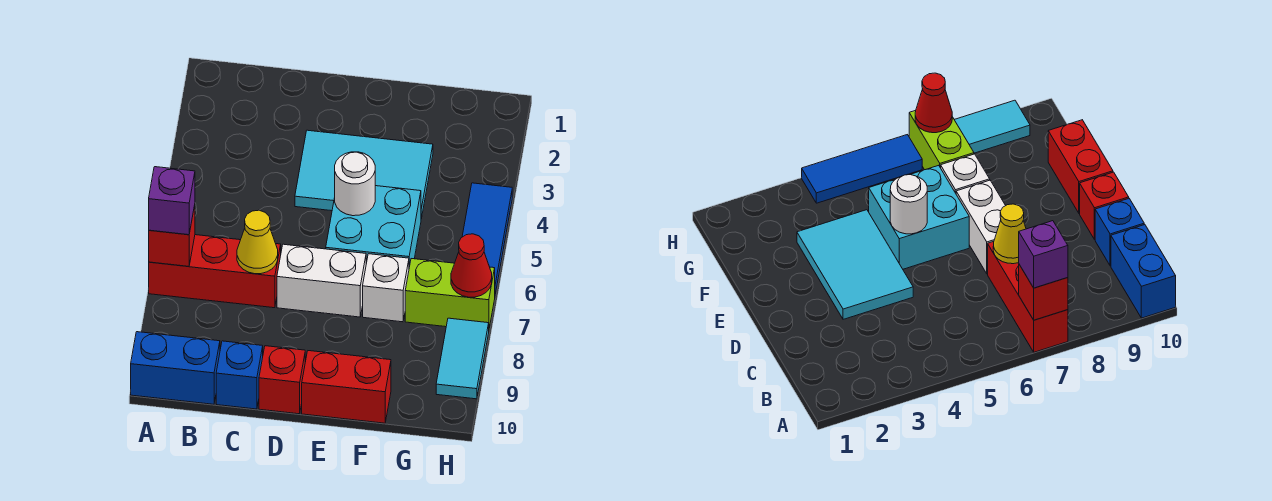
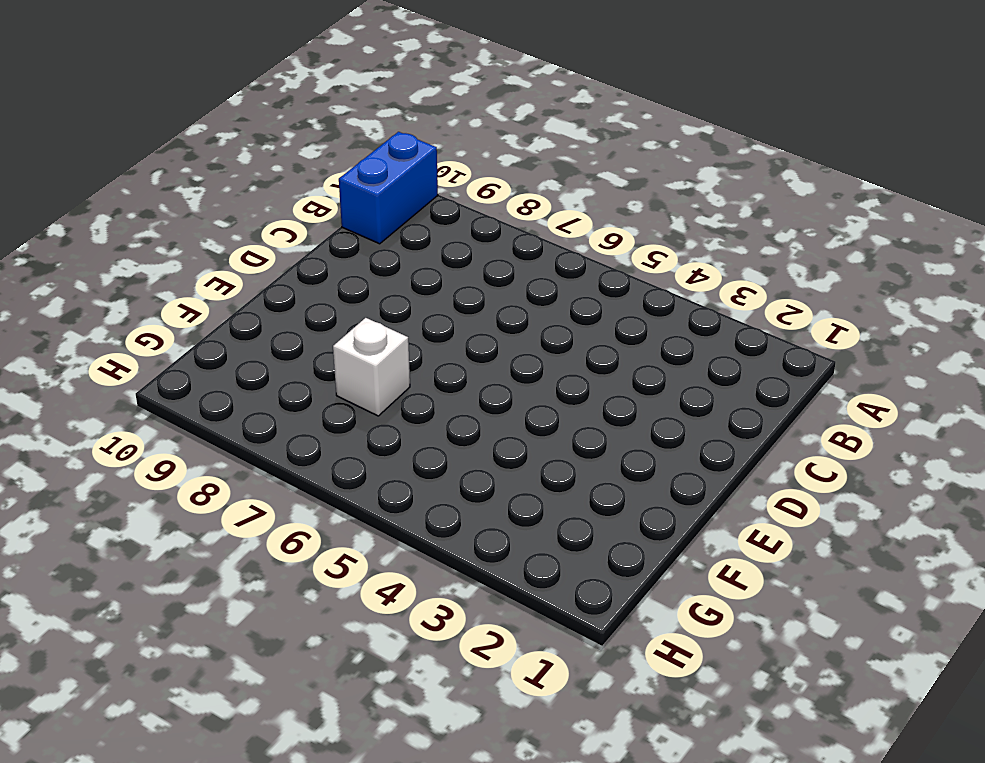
none -> red 1x3 brick [149,235,281,308]
none -> blue 1x1 brick [216,341,263,409]
none -> cyan 2x3 tile [295,130,433,219]

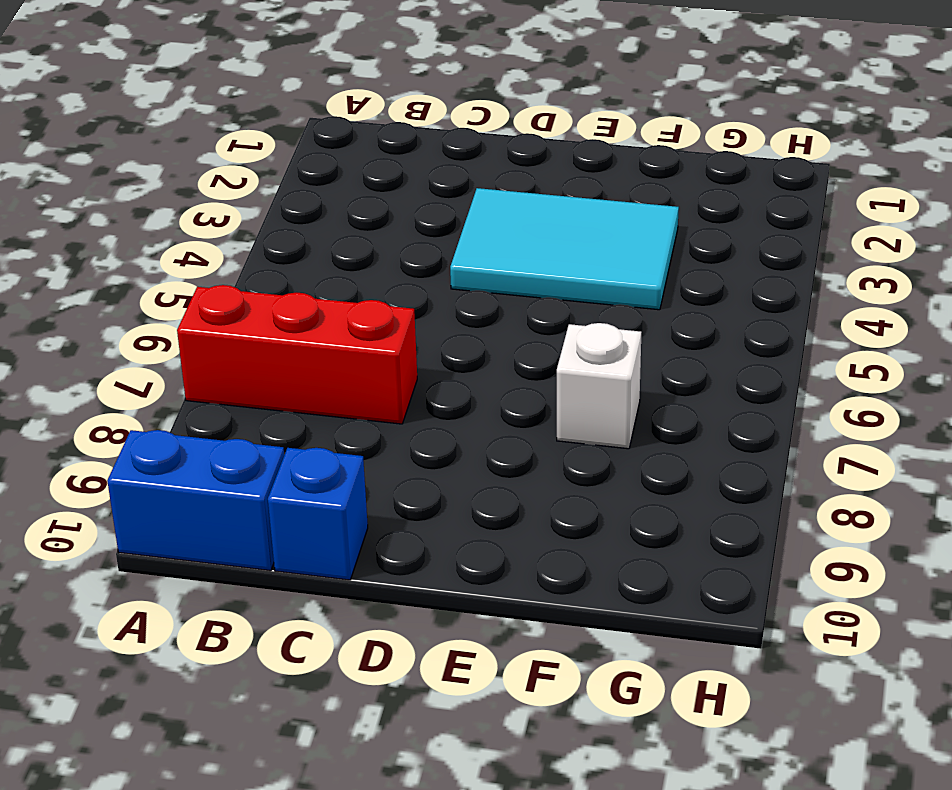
none -> white 1x2 brick [277,244,366,317]
none -> red 1x1 brick [259,346,305,414]
none -> cyan 2x2 brick [326,186,421,267]

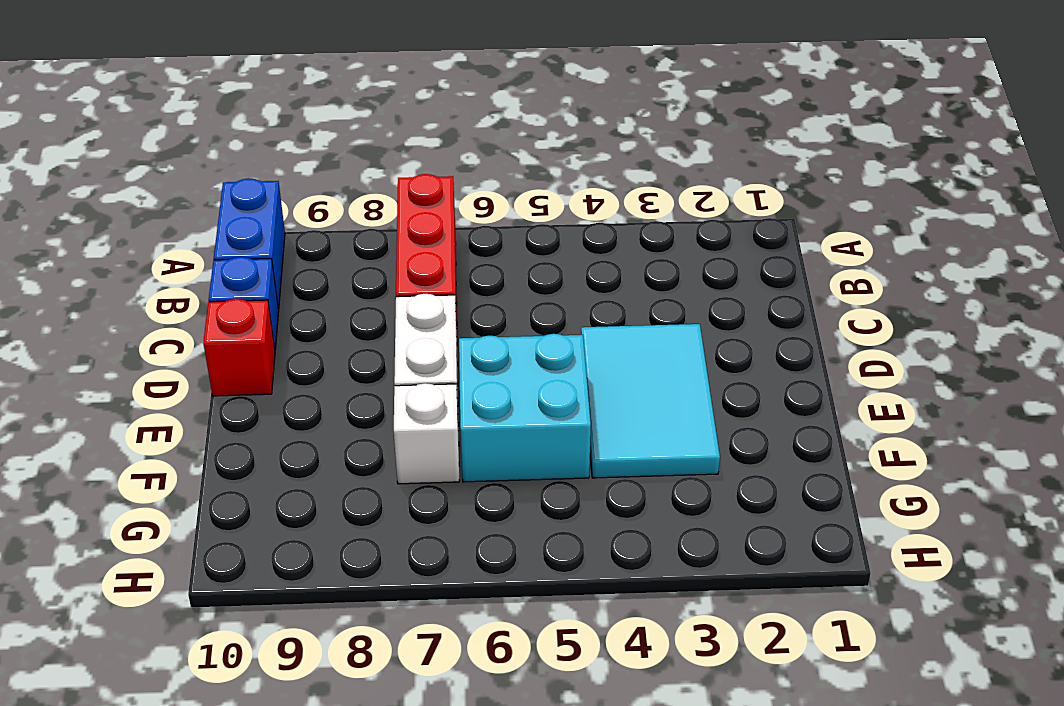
none -> red 1x2 brick [302,351,391,423]
none -> lime 1x2 brick [405,259,495,328]
none -> blue 1x3 tile [462,183,512,294]

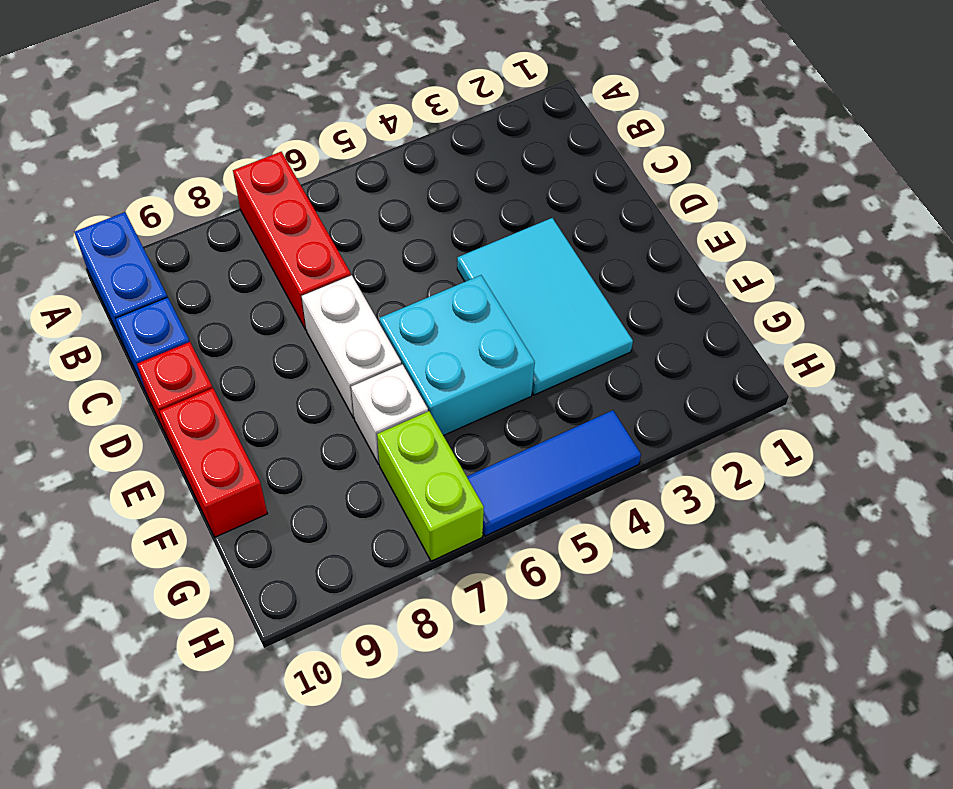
none -> cyan 1x2 tile [436,318,489,399]
none -> red 1x1 brick [149,205,195,266]
none -> yellow 1x1 cone [237,210,278,274]

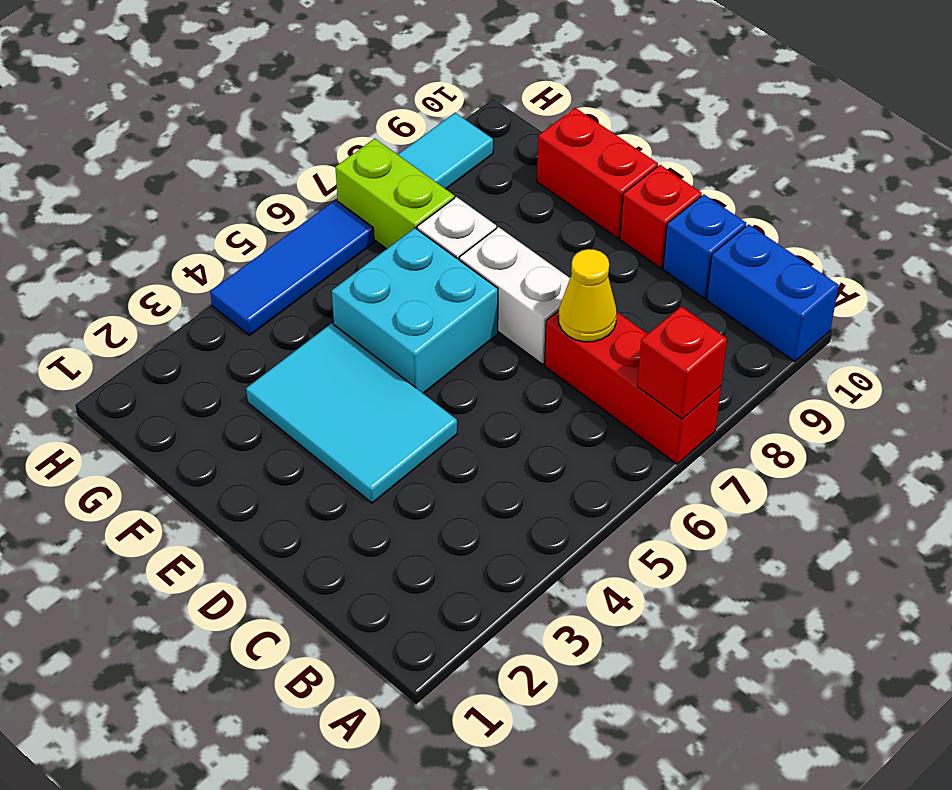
none -> white 1x1 round brick [335,152,375,216]
none -> red 1x1 cone [451,234,492,297]
none -> purple 1x1 brick [149,167,195,235]

